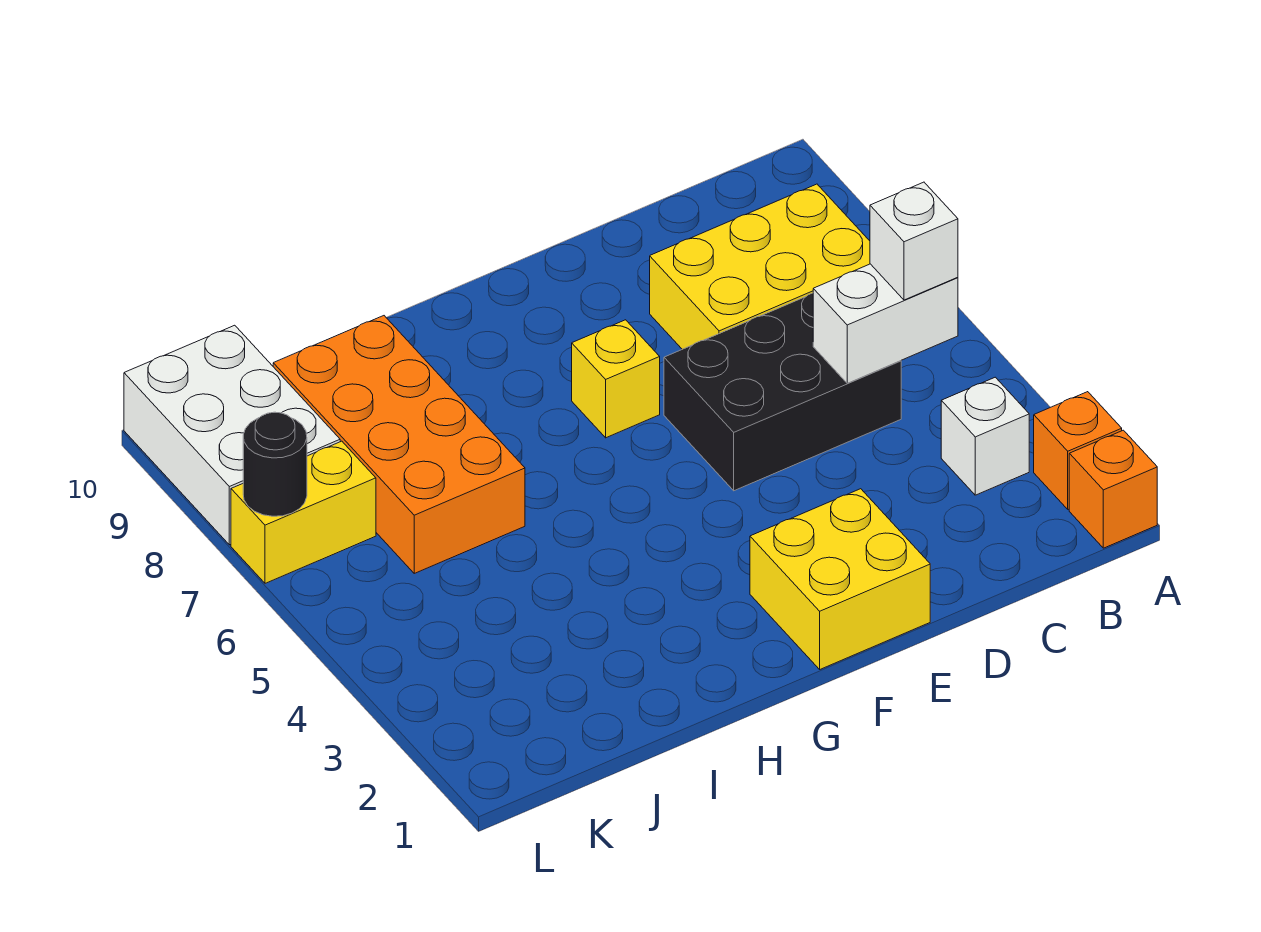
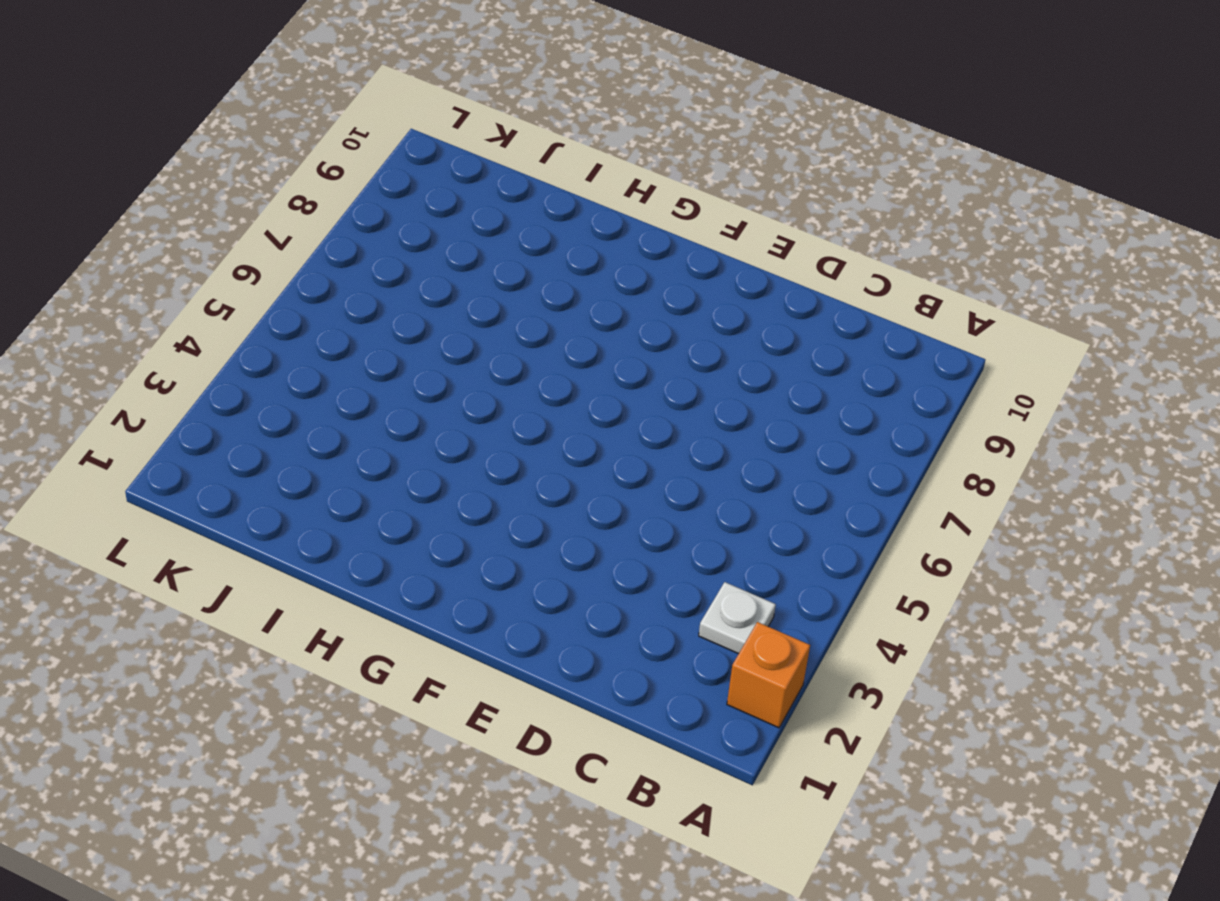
white 1x1 plate [699,582,776,654] -> white 1x1 brick [941,377,1029,495]
none -> orange 1x1 brick [1069,430,1157,548]
none -> yellow 2x3 brick [650,184,870,349]
none -> black 2x3 brick [664,293,901,491]

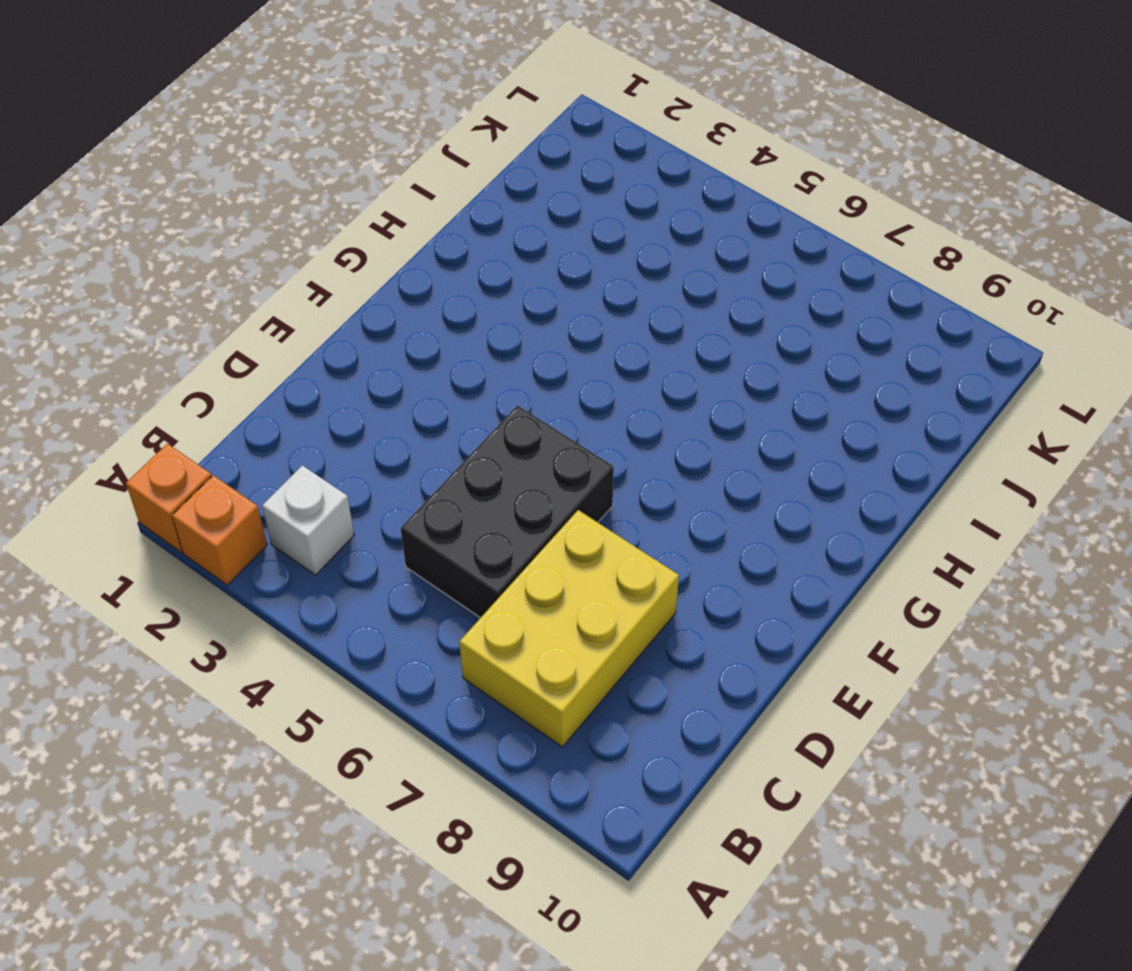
none -> yellow 2x2 brick [750,489,930,669]
none -> yellow 1x1 brick [572,320,660,438]
none -> orange 2x4 brick [273,316,525,573]

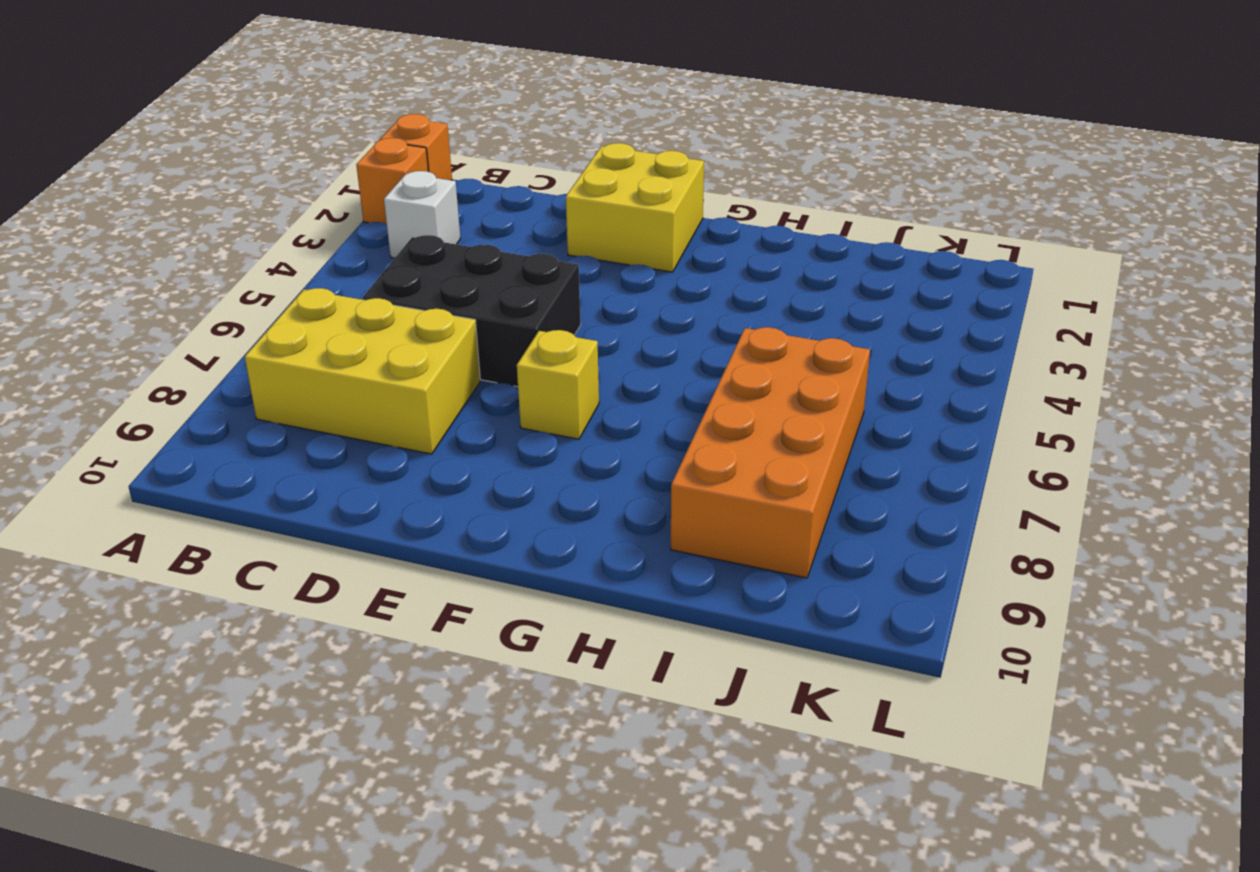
none -> yellow 1x2 brick [231,441,376,583]
none -> white 2x3 brick [124,325,340,545]
none -> white 1x2 brick [813,264,958,383]

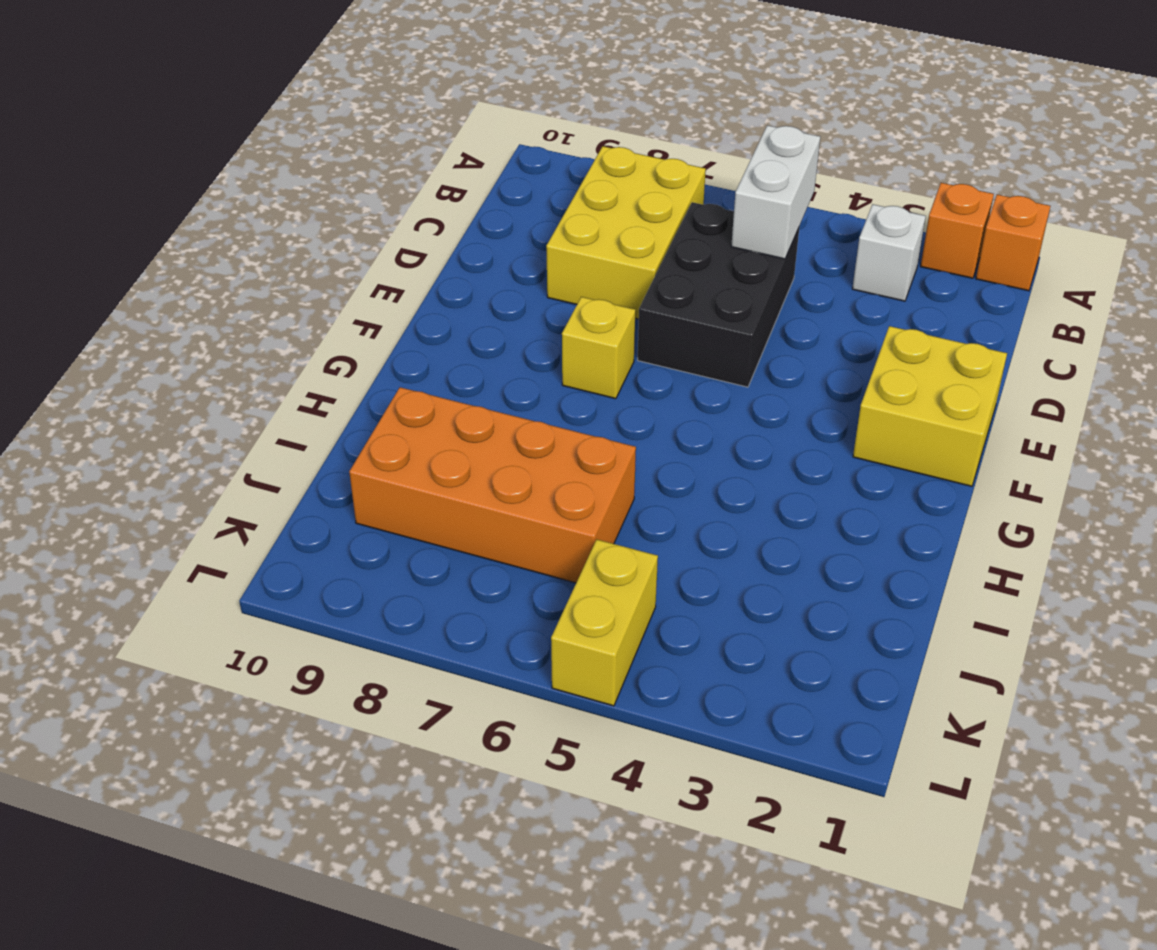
yellow 1x2 brick [551,540,658,706] -> yellow 1x2 brick moved to [231,441,376,583]
none -> white 2x3 brick [124,325,340,545]
none -> black 1x1 round brick [243,412,307,516]
none -> white 1x1 brick [870,182,958,300]

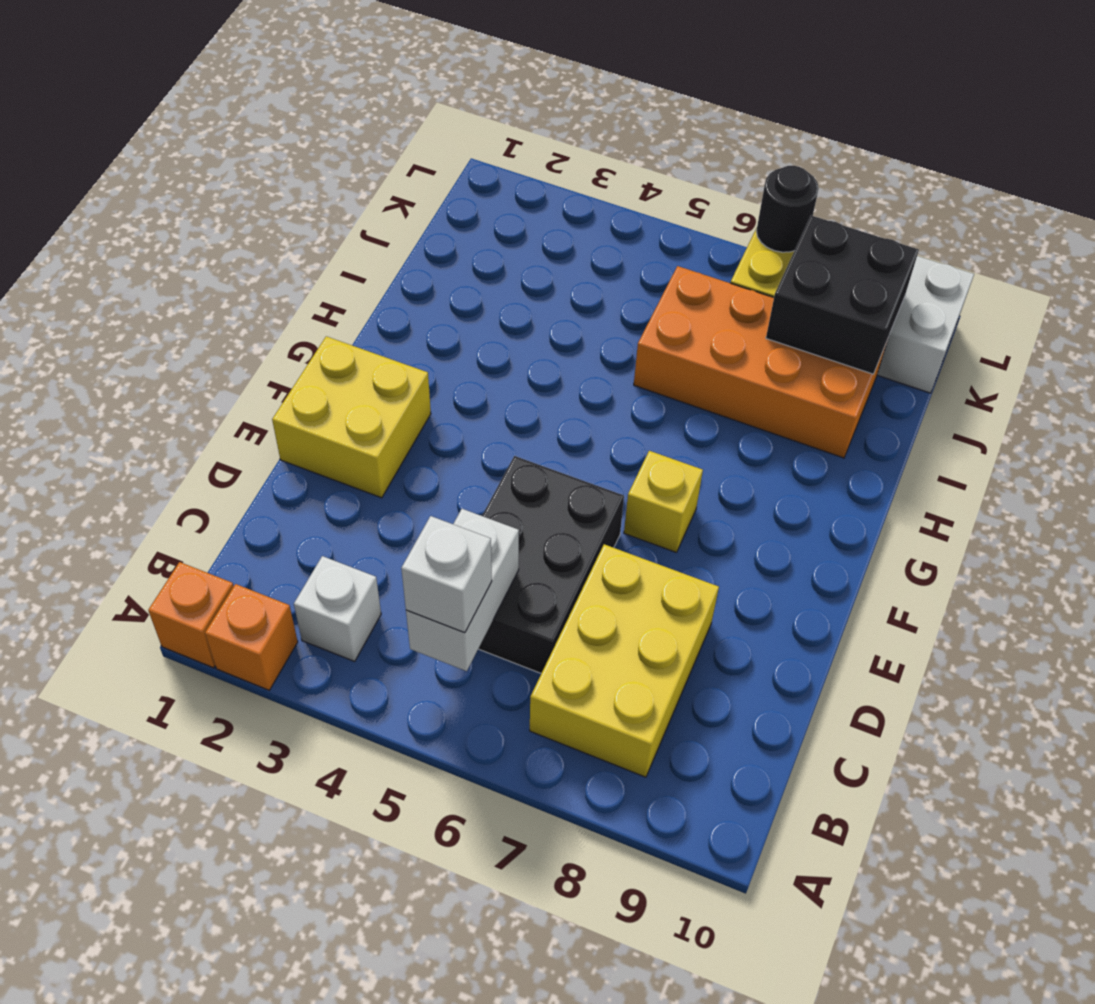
black 2x2 brick [766,215,919,374] -> none

